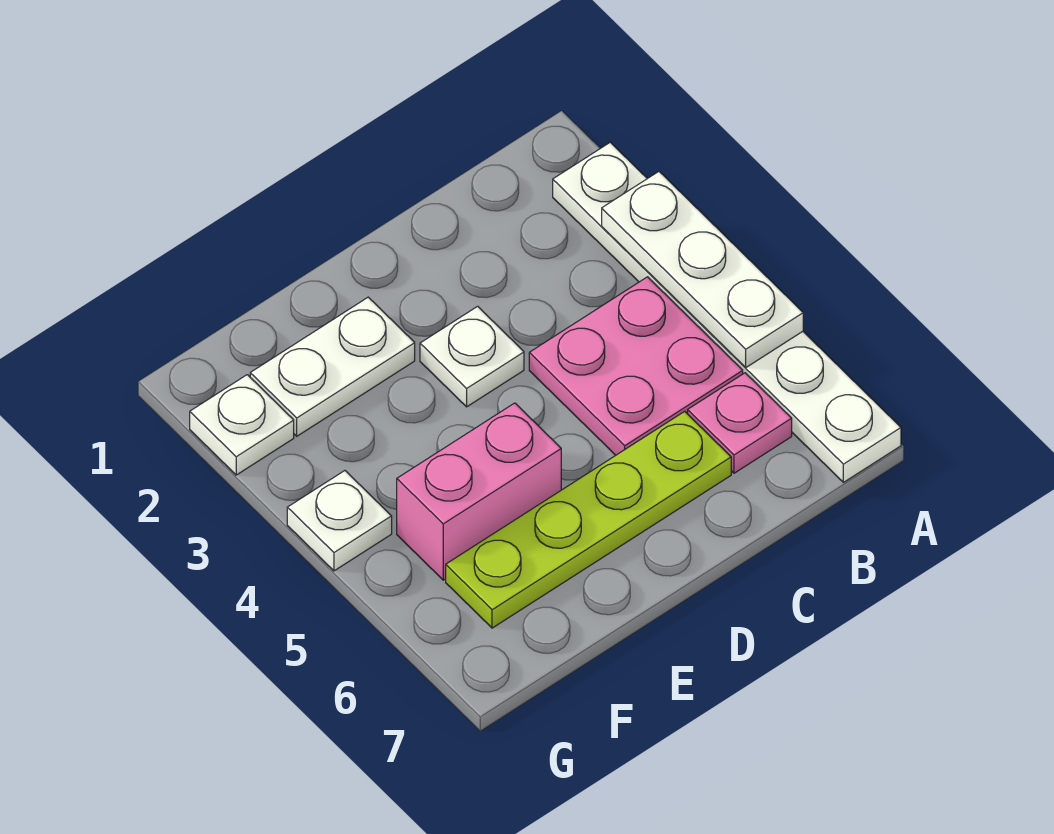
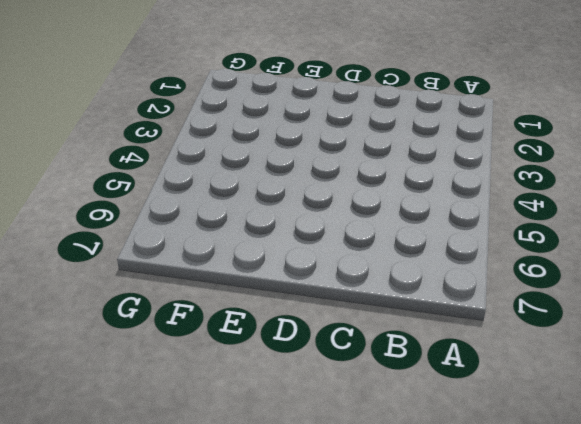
none -> white 1x6 plate [553,142,901,482]
none -> pink 2x2 plate [529,277,743,455]

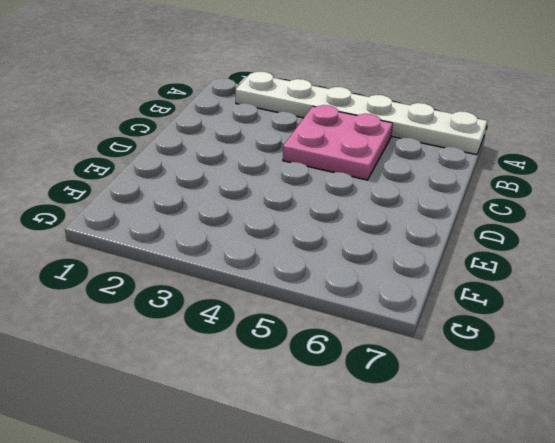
none -> pink 1x1 plate [688,373,792,473]
none -> lime 1x4 plate [446,411,731,628]

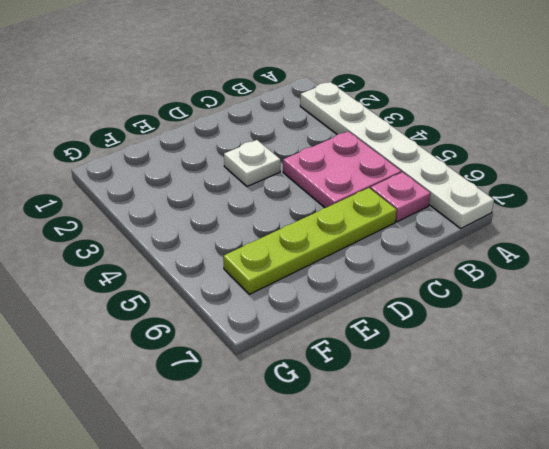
none -> white 1x2 plate [250,297,415,436]
none -> pink 1x2 brick [397,403,561,580]

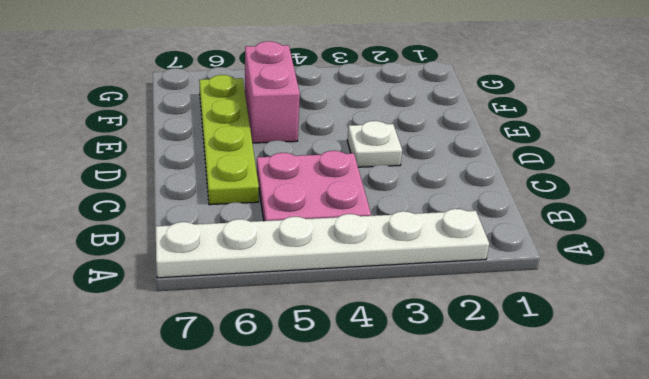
none -> pink 1x1 plate [688,373,792,473]
none -> white 1x2 plate [250,297,415,436]

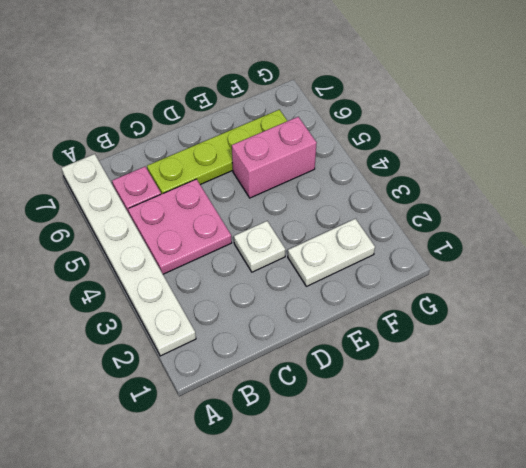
none -> white 1x1 plate [190,375,294,475]
none -> white 1x1 plate [287,471,392,571]

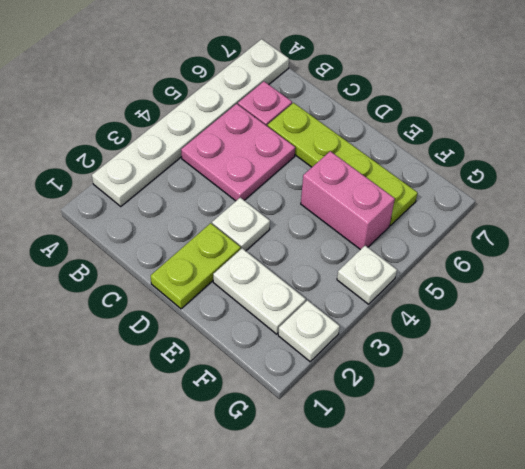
lime 1x2 plate [151,223,241,309] -> none
none -> white 1x3 plate [602,172,803,367]

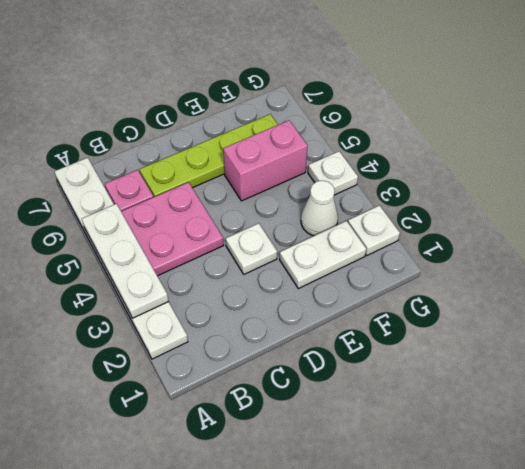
white 1x1 cone [301,180,338,236] -> none

